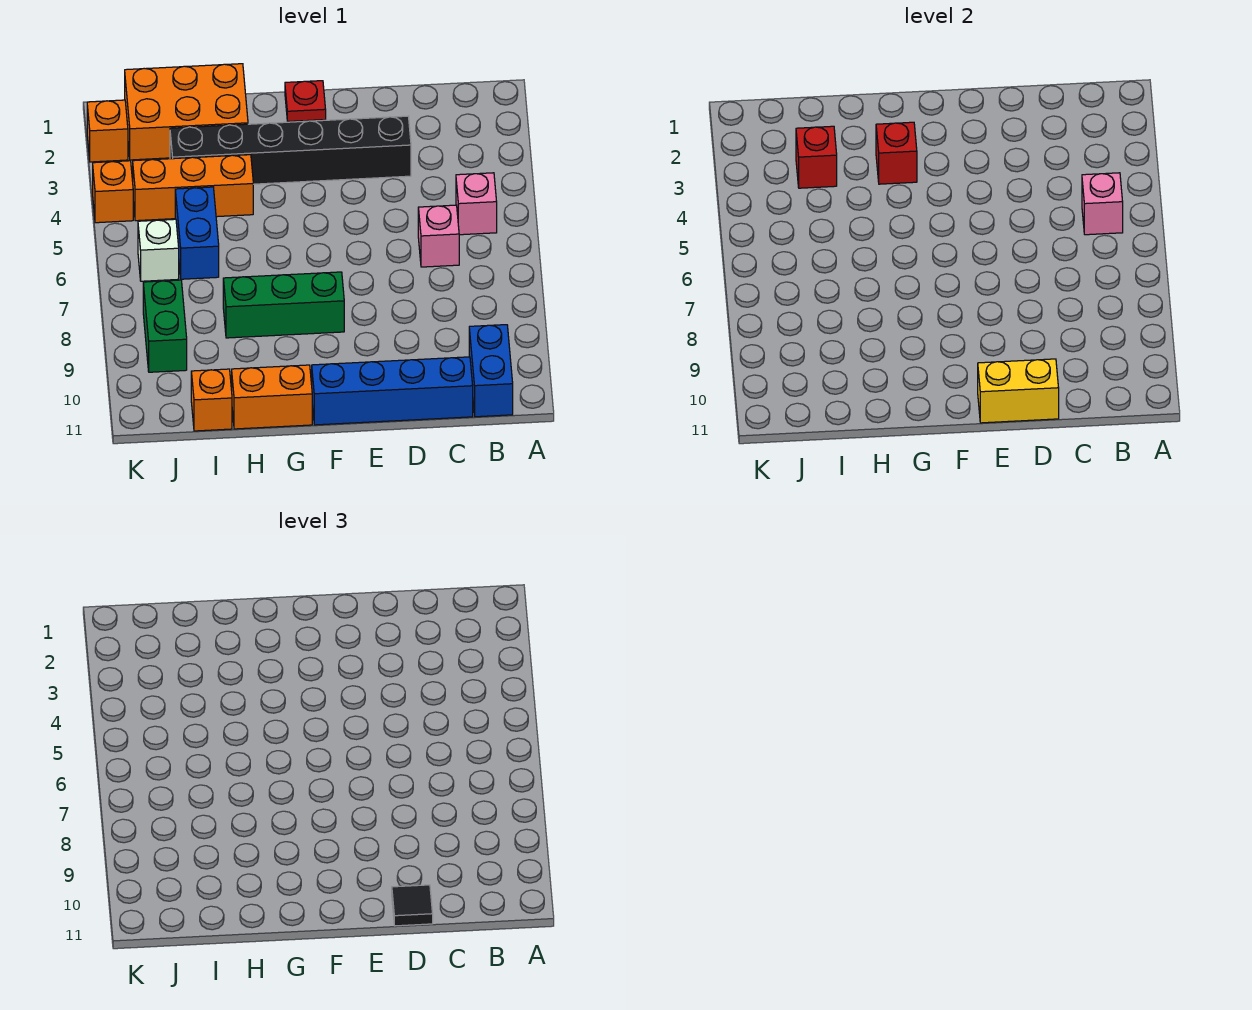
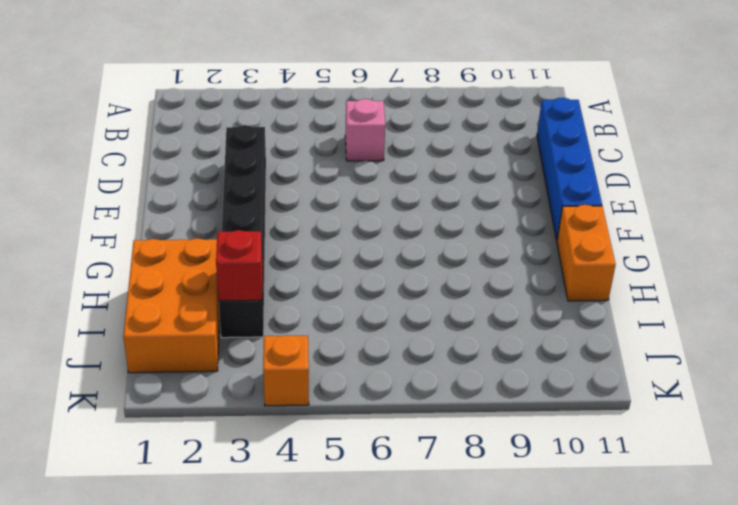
none -> pink 1x1 brick [456,173,497,235]
none -> blue 1x2 brick [469,325,513,417]
none -> red 1x1 plate [285,81,326,121]

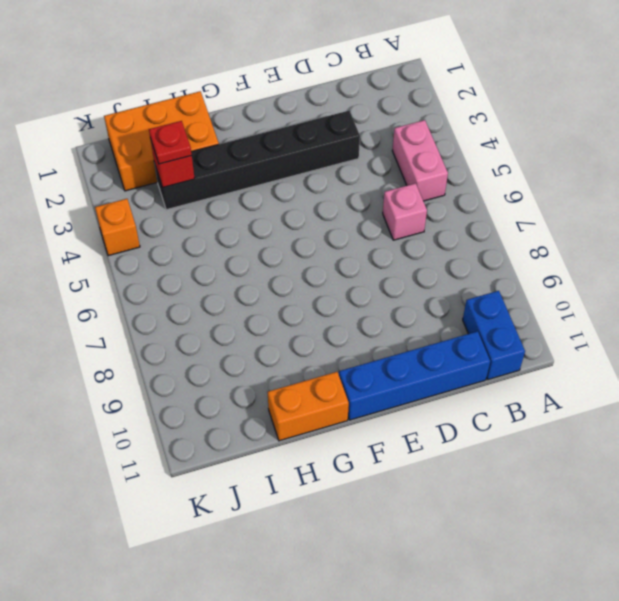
pink 1x2 brick [392,120,448,201] -> pink 1x1 brick [456,173,497,235]
red 1x1 plate [149,121,192,164] -> red 1x1 plate moved to [285,81,326,121]
none -> green 1x3 brick [223,272,344,338]
none -> orange 1x3 brick [133,155,253,221]
none -> blue 1x2 brick [175,187,219,279]

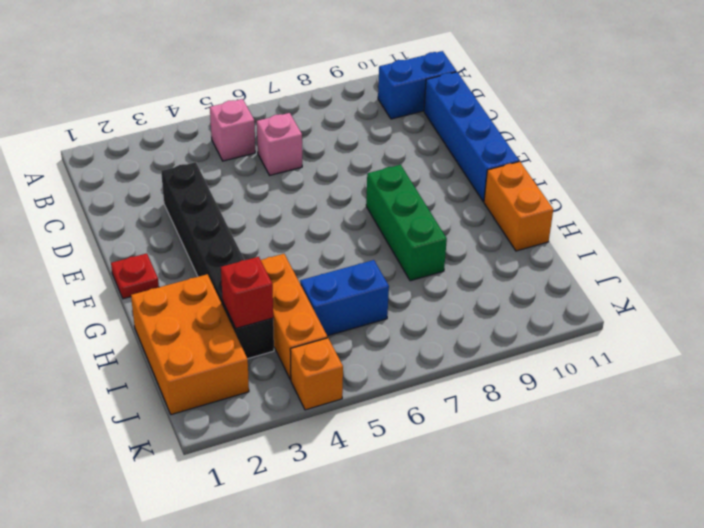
none -> orange 1x1 brick [191,369,232,431]
none -> white 1x1 brick [138,219,179,281]
none -> green 1x2 brick [143,280,187,372]

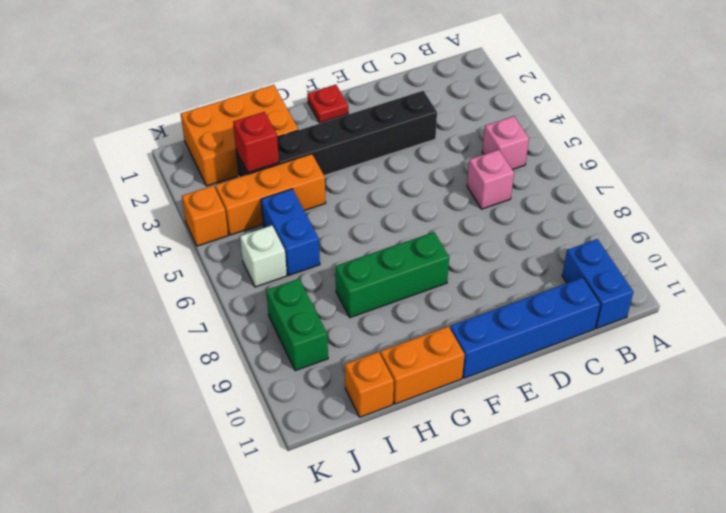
none -> orange 1x1 brick [87,100,128,162]
none -> pink 1x1 brick [1082,173,1123,235]
none -> yellow 1x2 brick [978,359,1059,423]

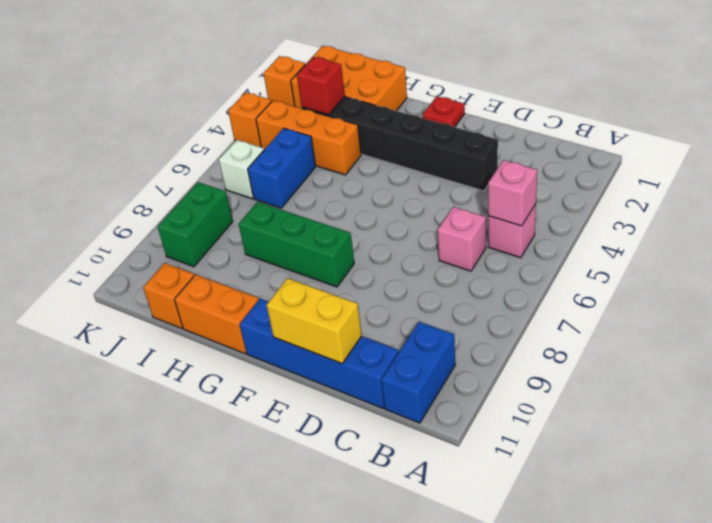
none -> red 1x1 brick [876,122,917,184]
none -> black 1x1 tile [392,885,433,926]

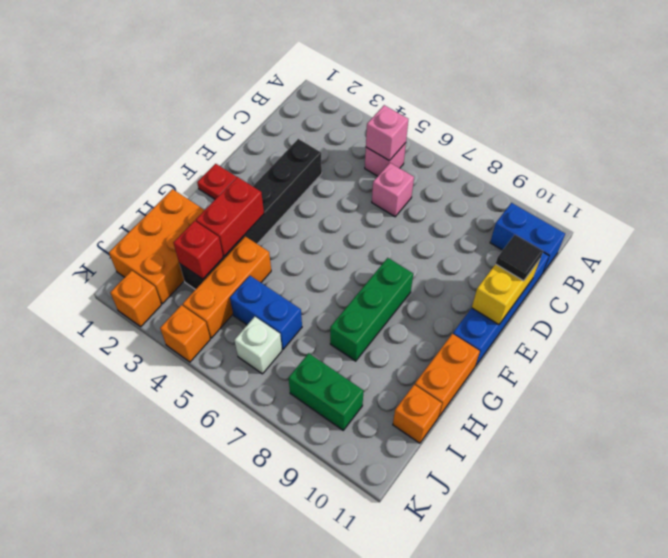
red 1x2 brick [196,177,264,256] -> red 1x1 brick [876,122,917,184]

